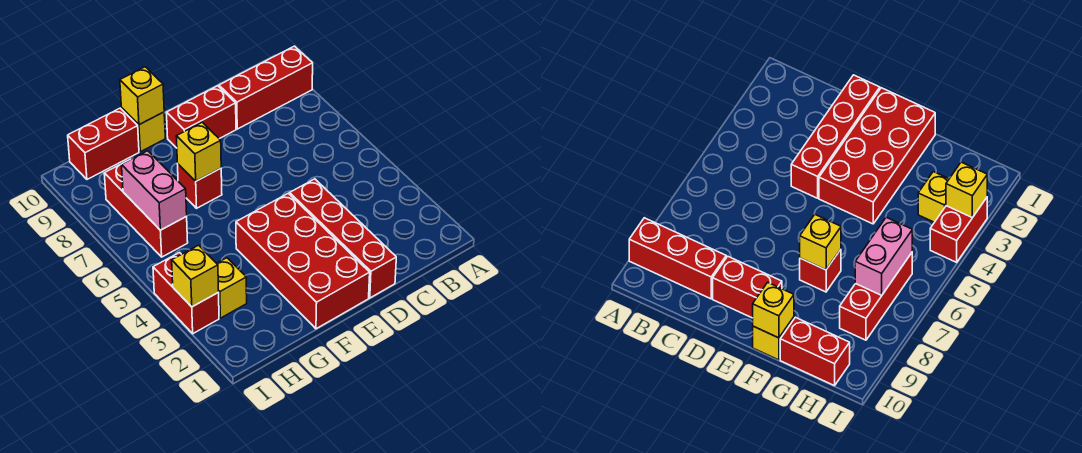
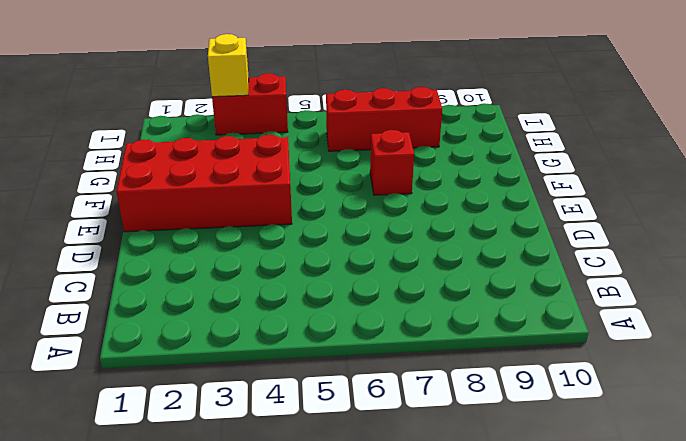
none -> red 1x3 brick [219,46,313,129]
none -> red 1x4 brick [290,179,396,298]
none -> red 1x2 brick [166,86,236,148]

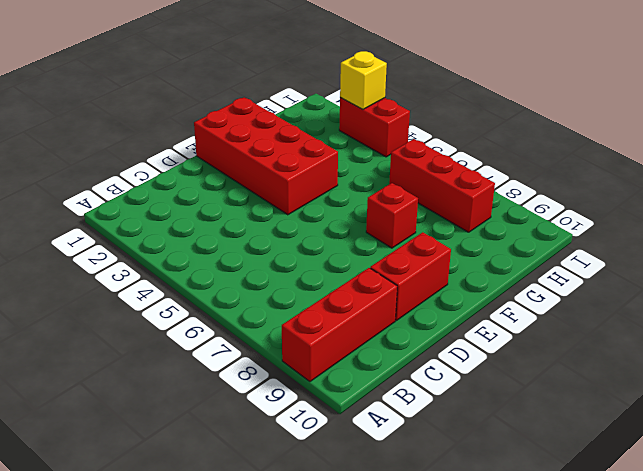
none -> red 1x4 brick [290,179,396,298]
none -> yellow 1x1 brick [122,108,165,152]
none -> red 1x2 brick [68,108,139,179]

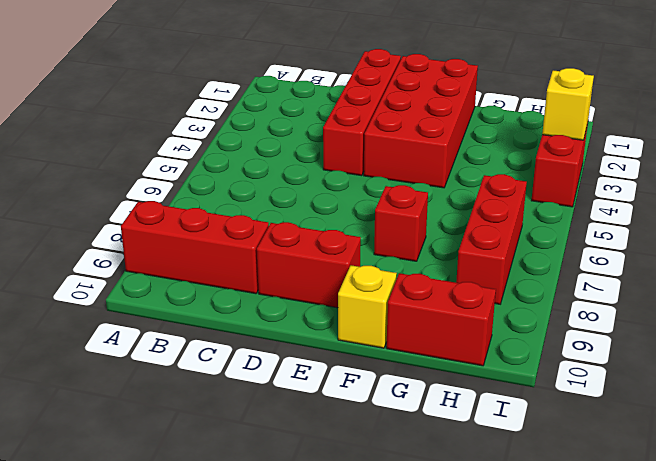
none -> yellow 1x1 brick [217,258,247,318]
none -> yellow 1x1 brick [176,122,221,181]
none -> yellow 1x1 brick [120,67,164,125]

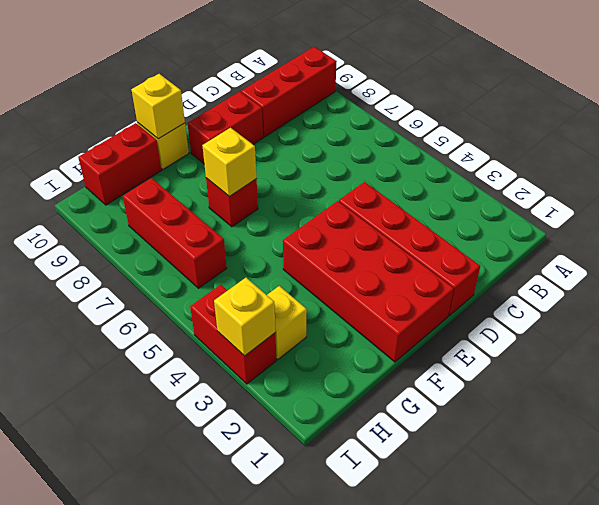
none -> pink 1x2 brick [121,151,187,230]

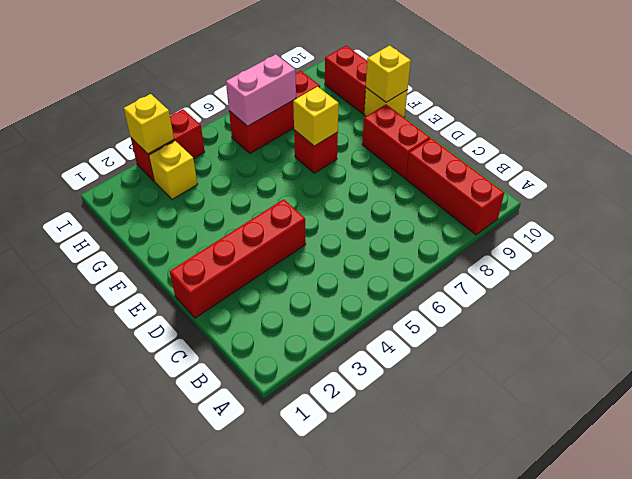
none -> red 2x4 brick [236,193,370,329]

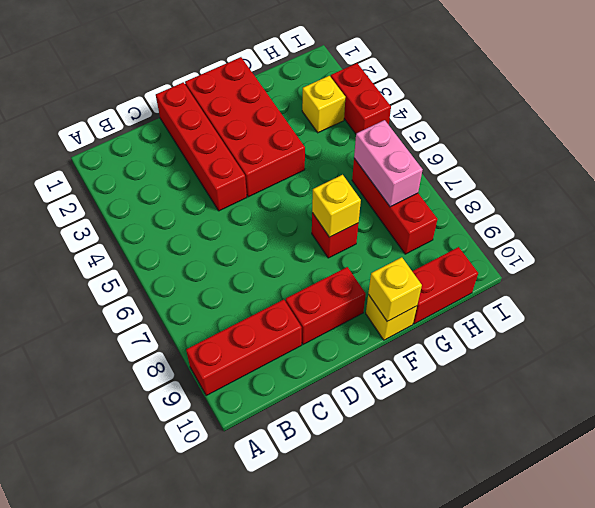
none -> yellow 1x1 brick [172,245,219,307]

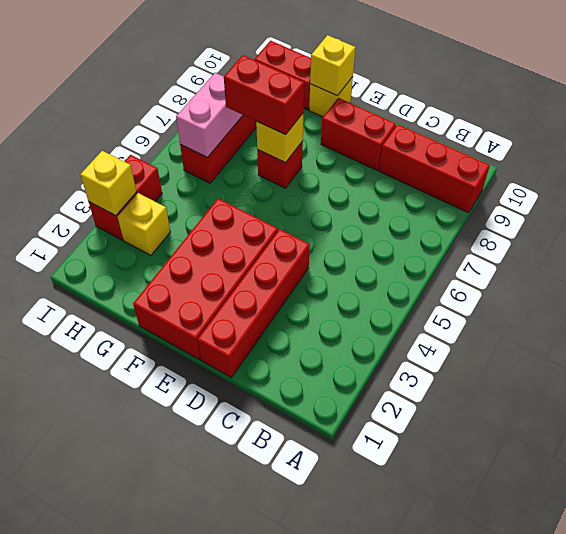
red 1x2 brick [224,55,304,135] -> none

